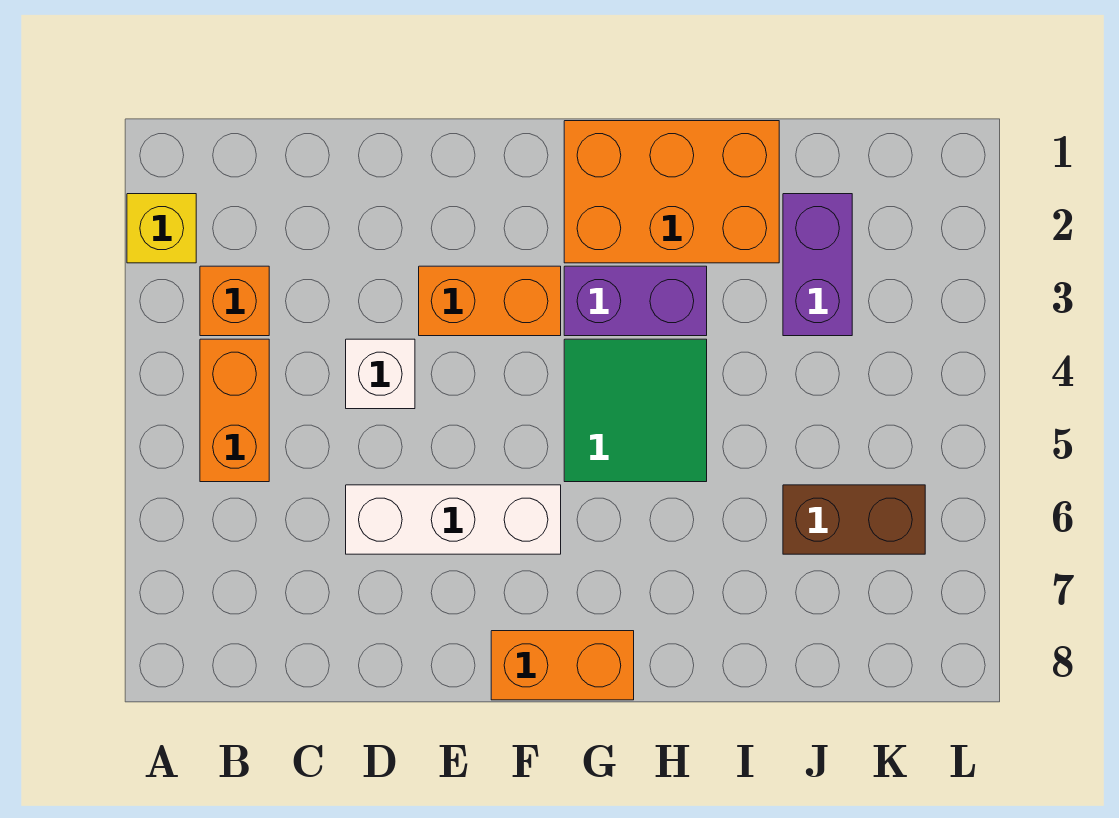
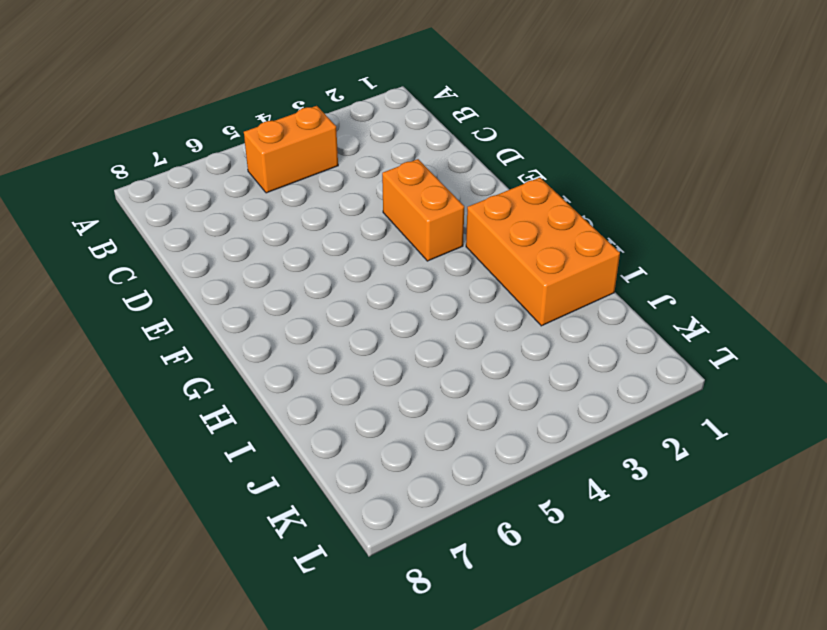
none -> yellow 1x1 brick [127,194,196,263]
none -> orange 1x1 brick [200,266,269,336]
none -> white 1x1 brick [346,339,415,409]

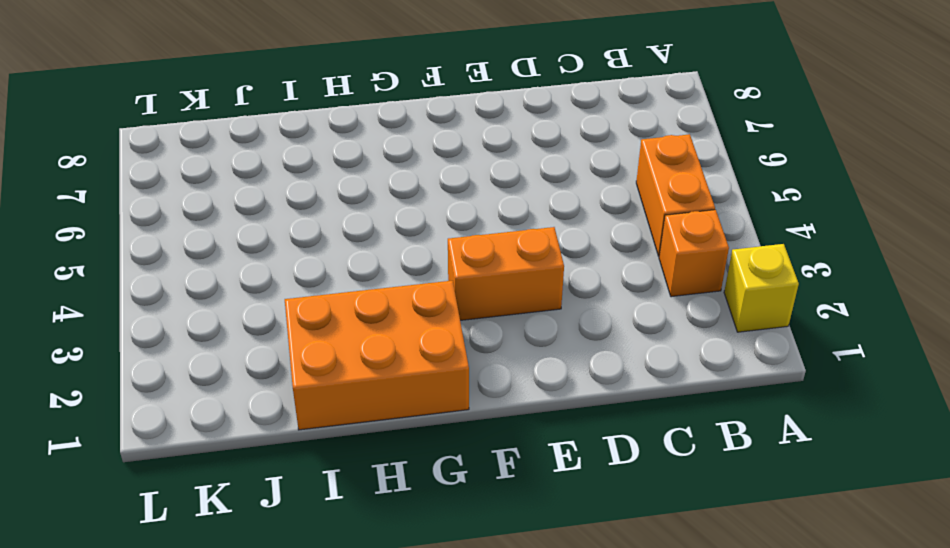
none -> white 1x1 brick [346,339,415,409]
none -> white 1x3 brick [346,485,561,554]
none -> orange 1x2 brick [491,631,634,700]

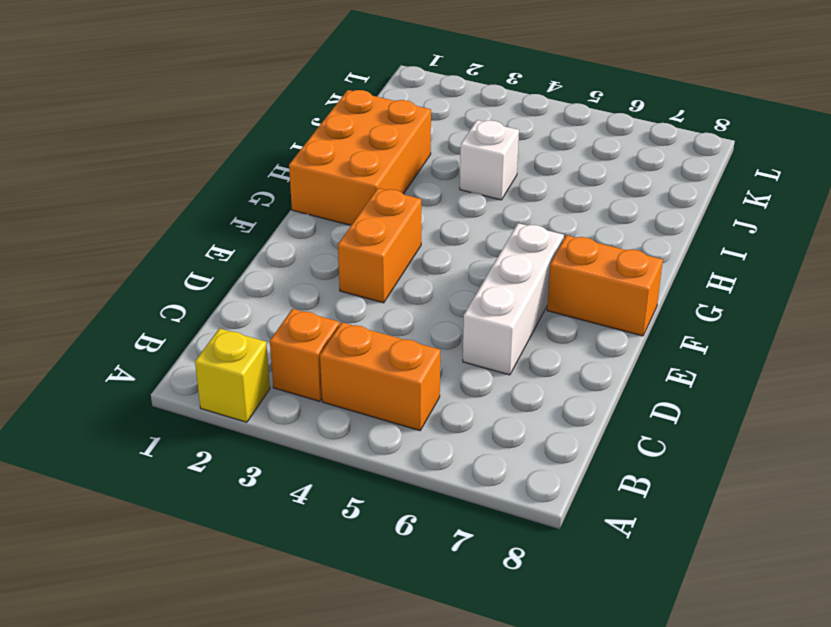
orange 1x2 brick [547,235,663,336] -> orange 1x2 brick turned to [491,631,634,700]
white 1x1 brick [460,120,519,200] -> white 1x1 brick moved to [346,339,415,409]
none -> purple 1x2 brick [564,266,707,336]
none -> green 2x2 tile [564,339,707,482]
none -> purple 1x2 brick [783,194,852,336]

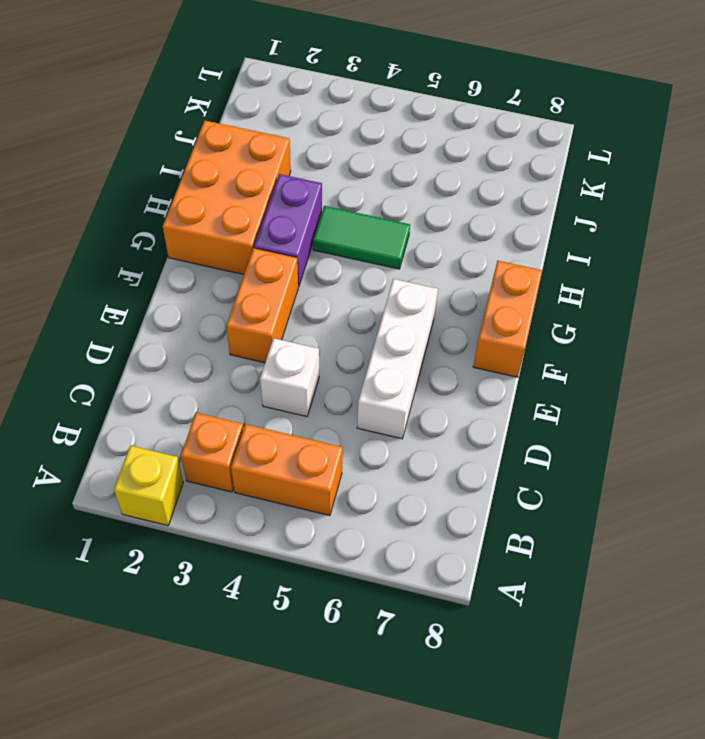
green 1x2 tile [313,206,410,269] -> green 2x2 tile [564,339,707,482]
none -> purple 1x2 brick [783,194,852,336]
none -> brown 1x2 brick [783,485,925,554]

